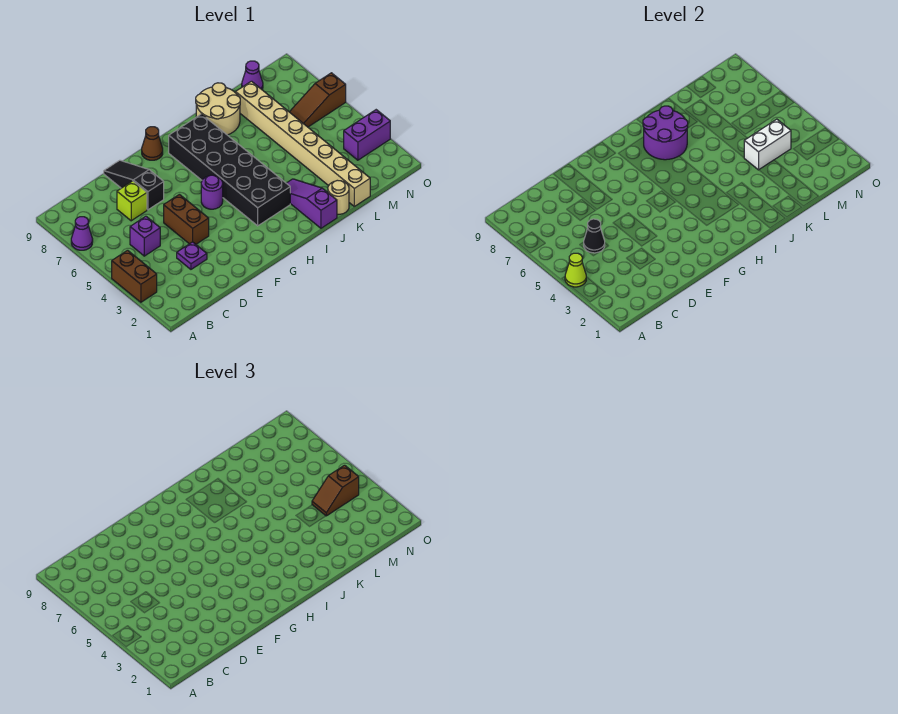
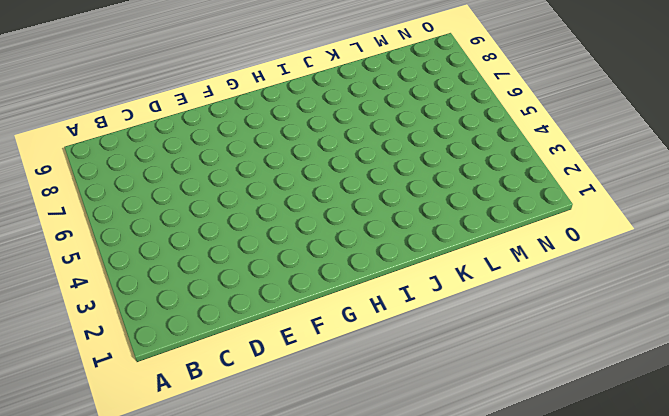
none -> brown 1x2 brick [112,250,157,302]
none -> purple 1x1 cone [71,217,93,250]
none -> purple 1x1 brick [130,216,160,256]

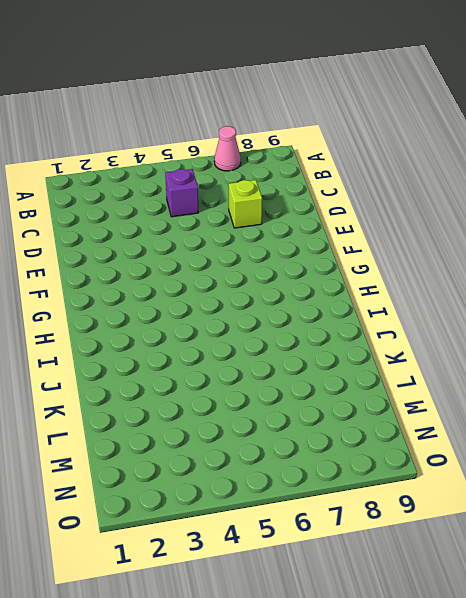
pink 1x1 cone [214,126,241,171] -> purple 1x1 cone [71,217,93,250]
none -> brown 1x2 brick [112,250,157,302]
none -> purple 1x1 plate [177,242,207,269]
none -> brown 1x2 brick [164,194,209,244]

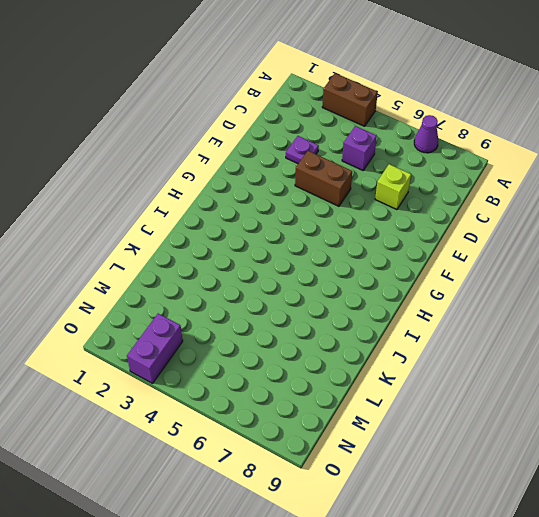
none -> black 1x3 slope [104,160,164,210]
none -> purple 1x1 round brick [201,175,223,209]
none -> brown 1x1 cone [142,127,163,160]

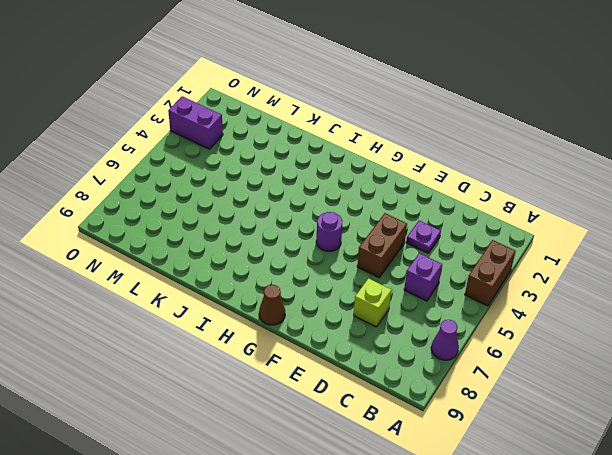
none -> black 1x3 slope [104,160,164,210]
none -> black 2x6 brick [169,114,290,226]
none -> purple 1x3 slope [287,179,337,228]

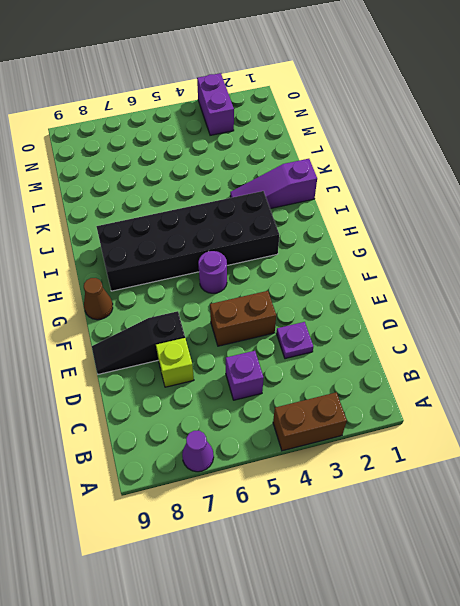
none -> tan 2x2 round brick [196,83,240,135]
none -> tan 1x1 round brick [328,180,349,214]
none -> tan 1x8 brick [236,81,370,206]

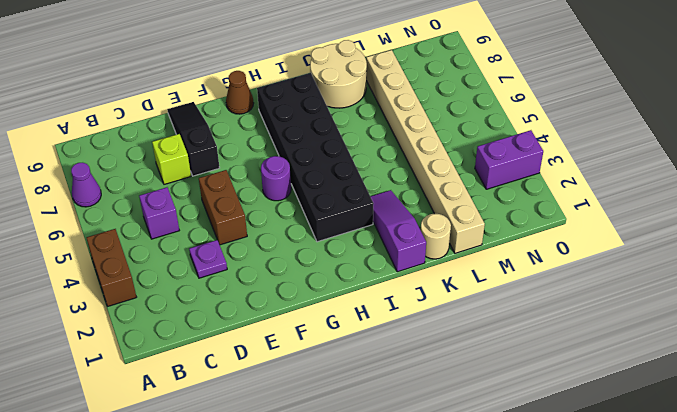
none -> brown 1x3 slope [290,73,346,127]
none -> purple 1x1 cone [242,61,263,89]
none -> lime 1x1 cone [565,253,586,287]

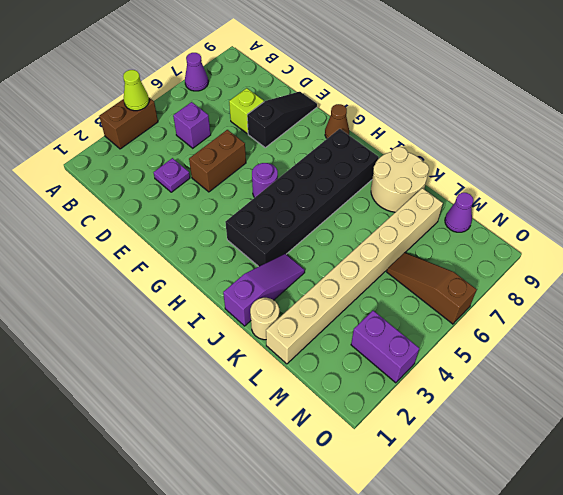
none -> black 1x1 cone [584,219,605,253]
none -> purple 2x2 round brick [643,106,688,160]
none -> white 1x2 brick [744,119,791,170]

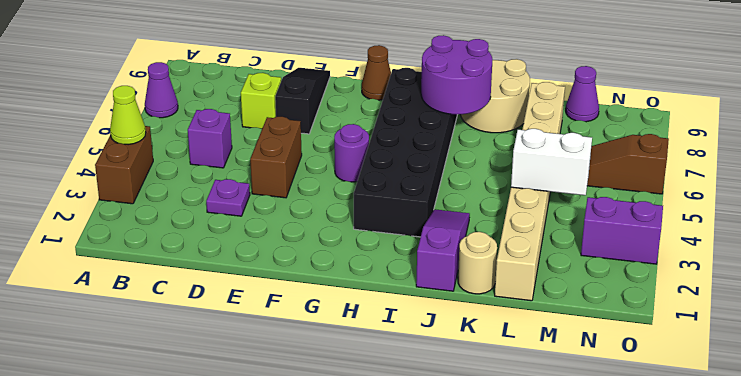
none -> black 1x1 cone [584,219,605,253]
none -> brown 1x2 slope [312,465,359,516]

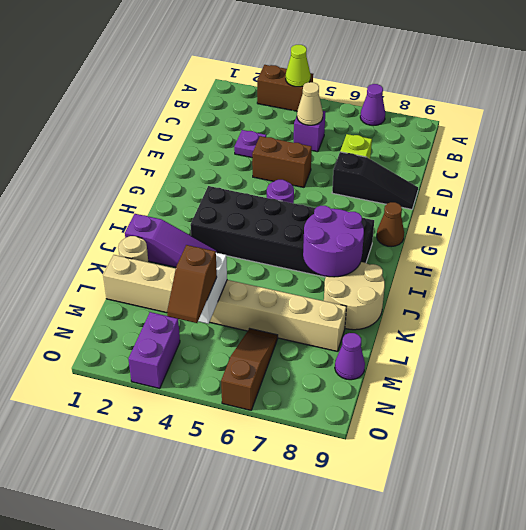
tan 1x1 cone [297,82,323,125] -> black 1x1 cone [584,219,605,253]
brown 1x2 slope [167,245,217,323] -> brown 1x2 slope turned to [312,465,359,516]

